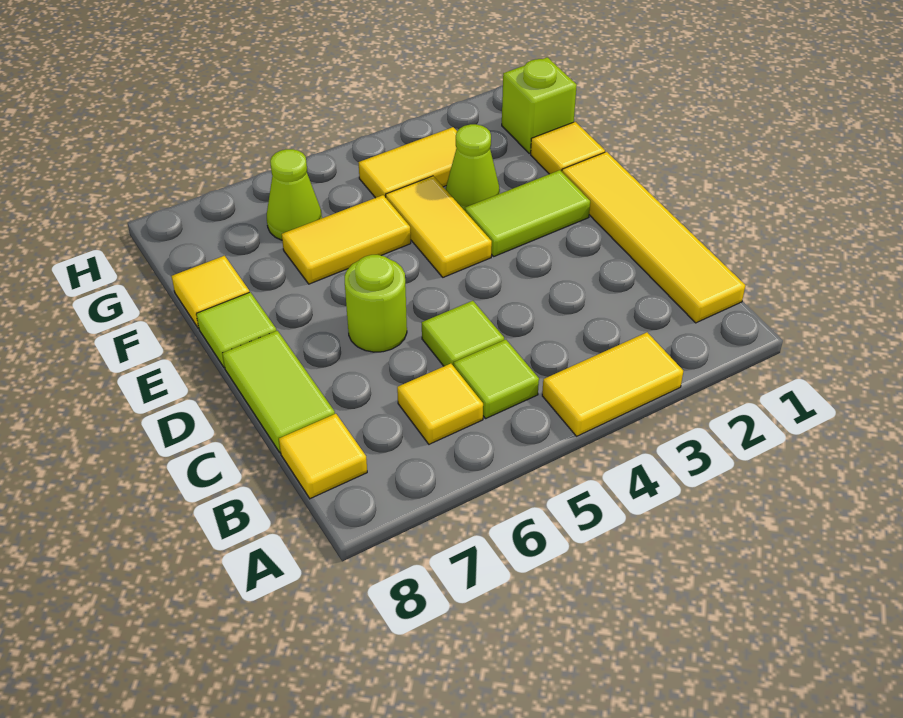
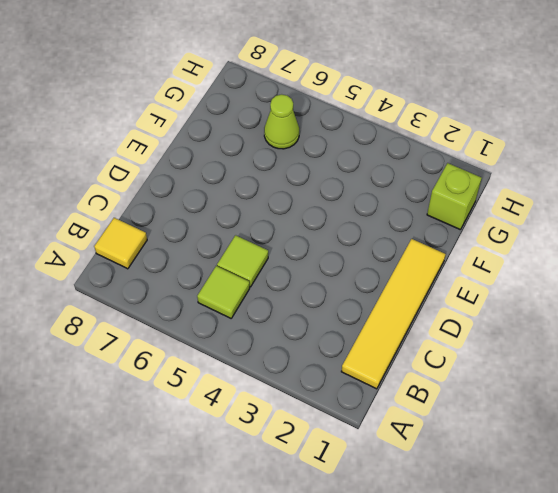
none -> yellow 1x2 tile [542,332,683,436]
none -> yellow 1x1 tile [397,364,483,444]
none -> lime 1x2 tile [222,331,335,452]

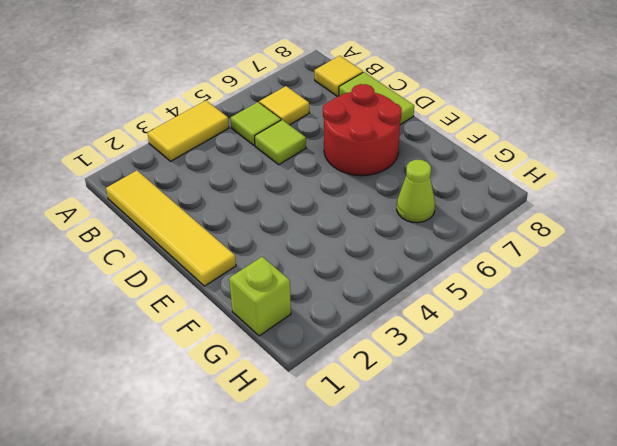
red 2x2 round brick [323,84,402,176] -> lime 1x1 round brick [345,255,407,352]
none -> lime 1x2 tile [465,170,590,256]
none -> yellow 1x2 tile [386,176,492,277]
none -> lime 1x1 tile [196,292,276,367]

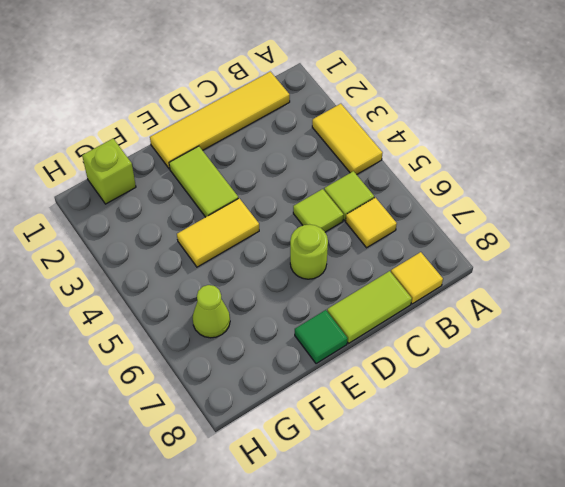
green 1x1 tile [295,310,348,364] -> lime 1x1 tile [196,292,276,367]
none -> yellow 1x1 tile [531,122,605,174]
none -> lime 1x1 cone [446,124,500,211]
none -> yellow 1x2 tile [282,195,411,284]

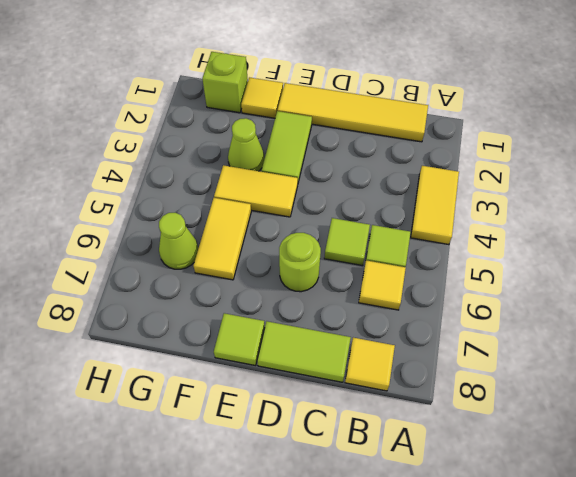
none -> yellow 1x1 tile [172,256,249,328]
none -> yellow 1x2 tile [358,127,457,198]

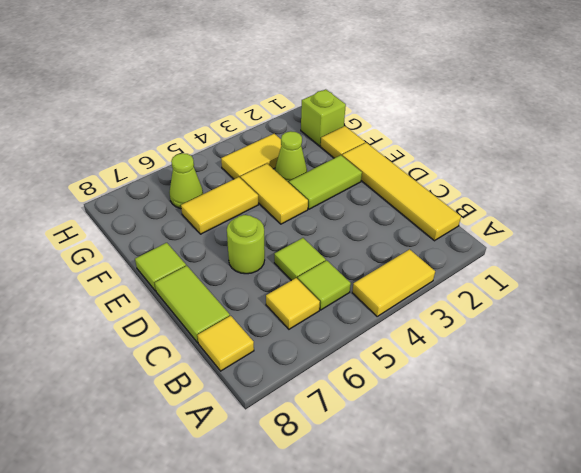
none -> yellow 1x1 tile [172,256,249,328]

